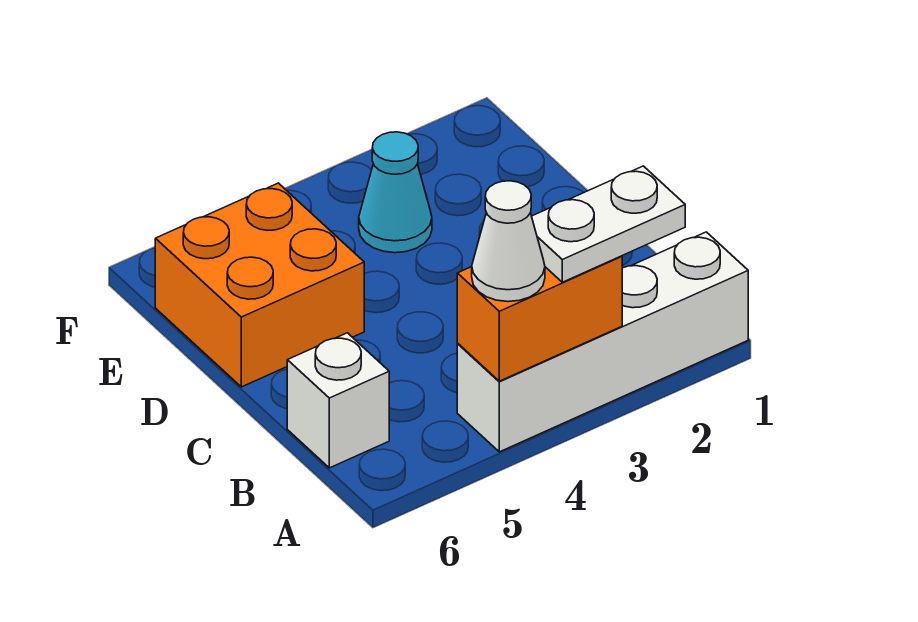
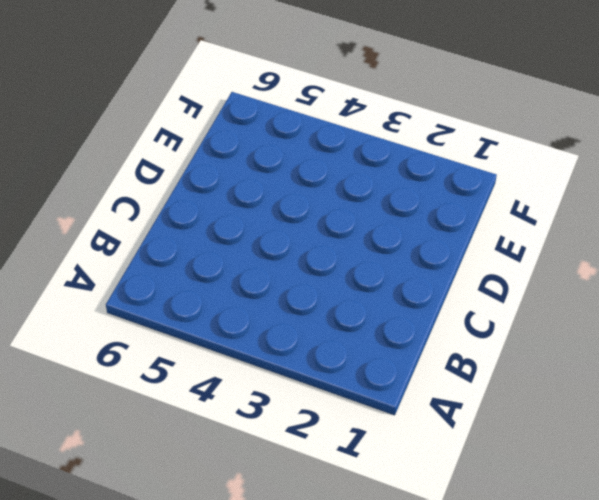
none -> white 1x4 brick [457,232,748,452]
none -> white 1x1 brick [287,333,389,468]

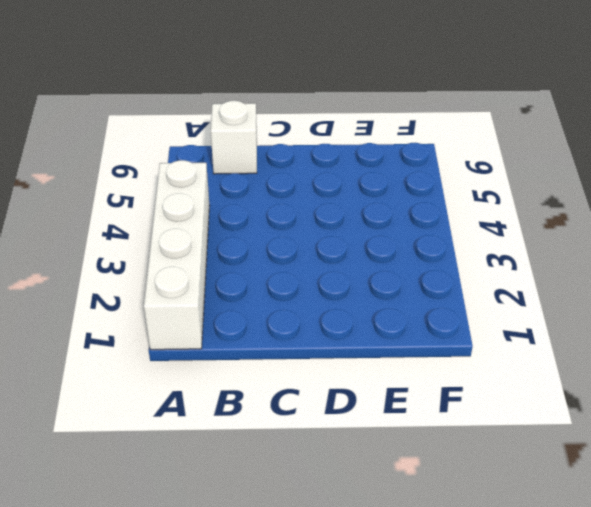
none -> orange 2x2 brick [155,183,364,387]
none -> cyan 1x1 cone [359,132,432,253]

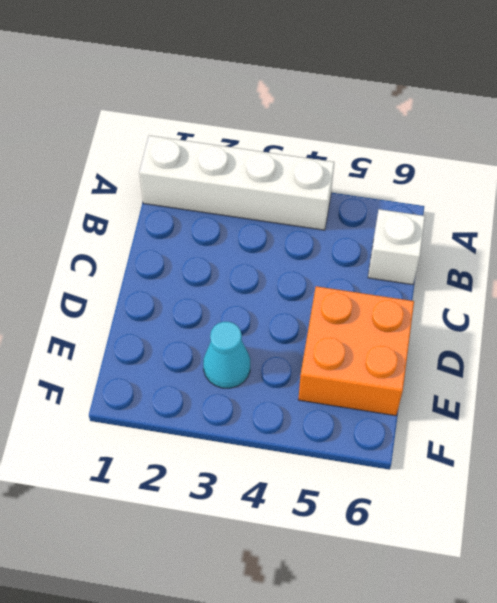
none -> orange 1x2 brick [457,256,622,381]
none -> white 1x2 plate [532,166,685,282]

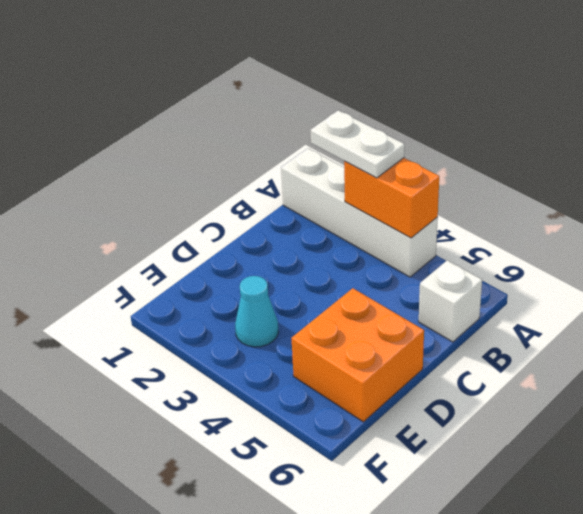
none -> white 1x1 cone [472,181,545,302]

